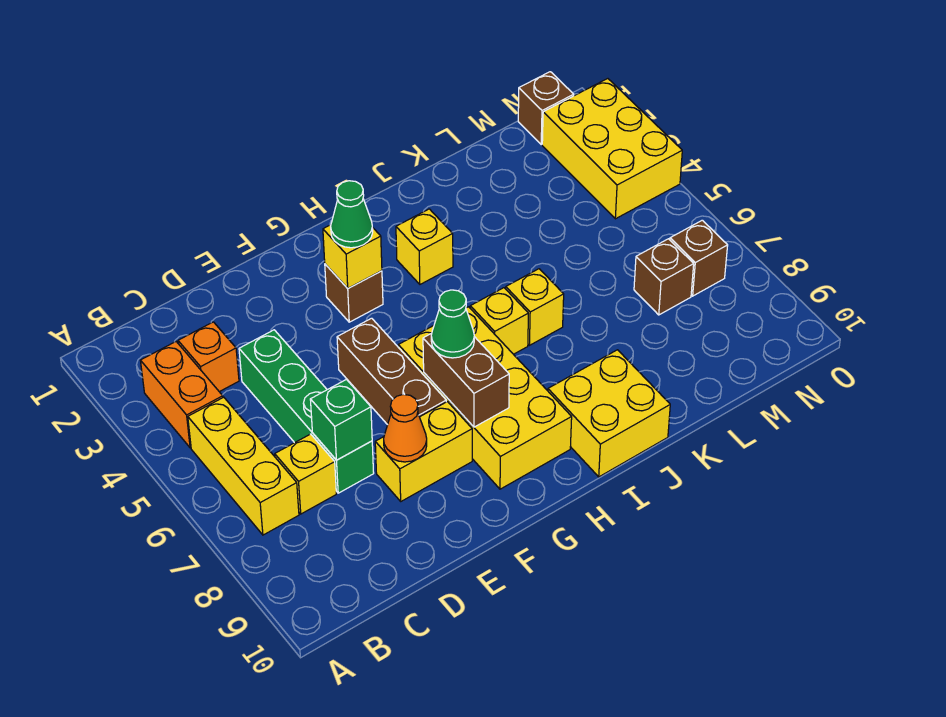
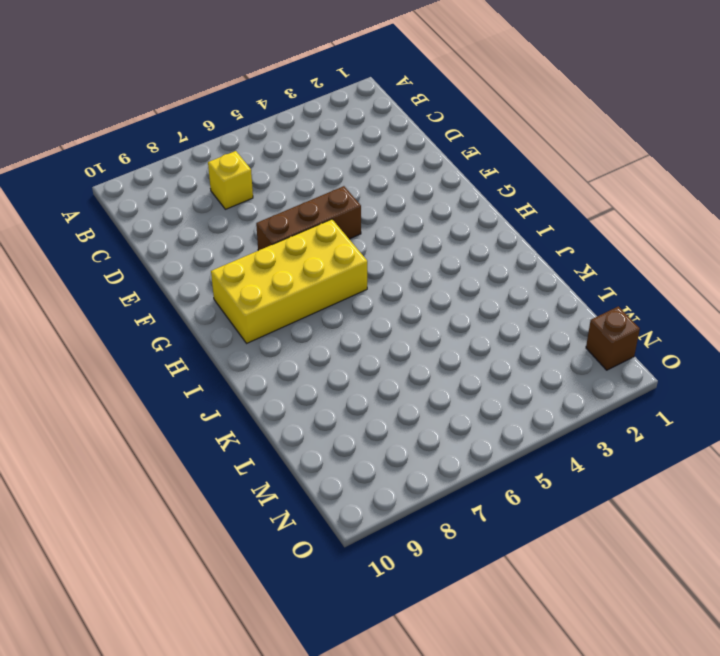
none -> orange 1x2 brick [140,342,223,448]
none -> yellow 1x3 brick [188,397,299,535]
none -> orange 1x1 brick [178,322,239,392]

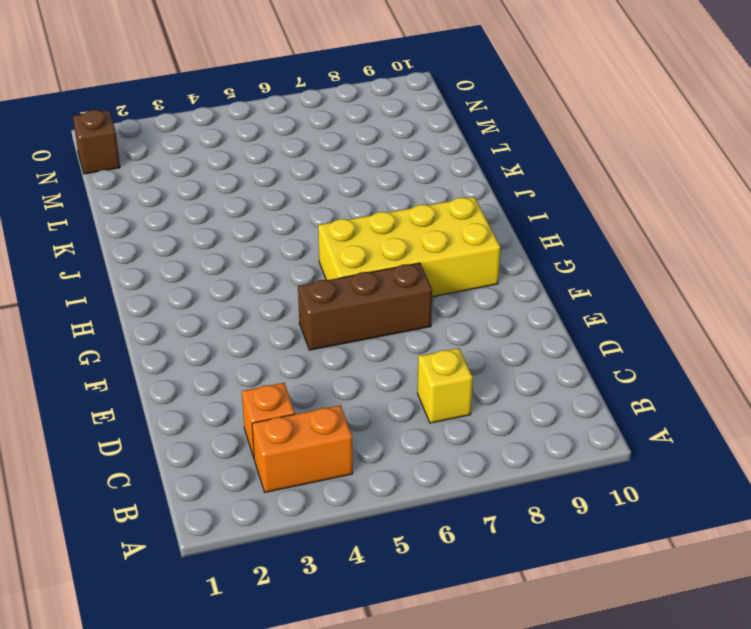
none -> yellow 1x3 brick [188,397,299,535]
none -> green 1x4 brick [239,330,374,493]
none -> yellow 1x2 brick [375,402,472,501]

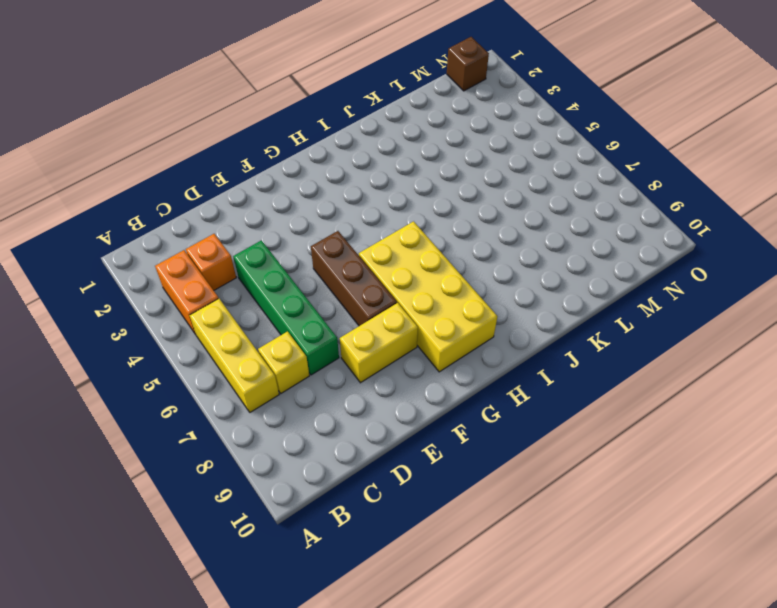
none -> brown 1x1 brick [325,264,383,322]
none -> yellow 1x1 brick [396,209,453,284]
none -> yellow 1x1 brick [470,288,528,354]

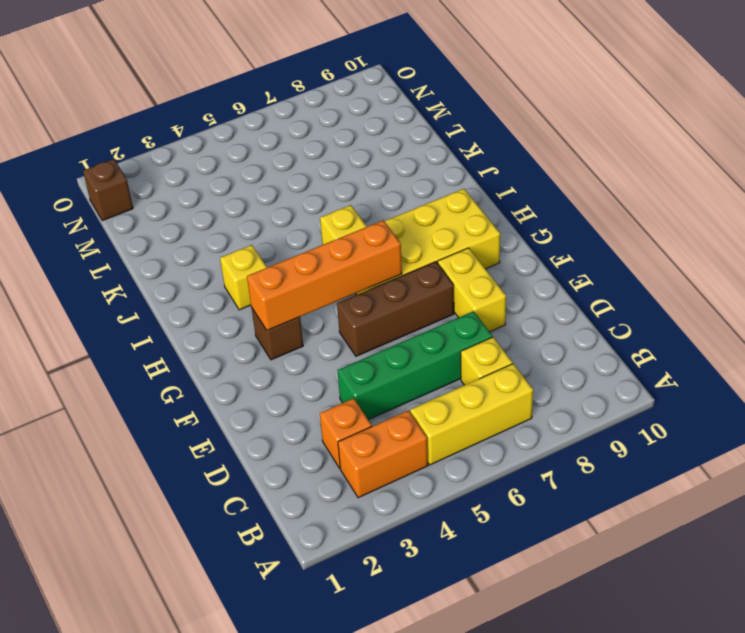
orange 1x4 brick [247,220,402,331] -> yellow 1x1 brick [323,225,382,288]
none -> yellow 2x2 brick [548,350,670,477]
none -> yellow 1x1 brick [506,269,564,345]
none -> brown 1x1 brick [634,239,694,315]

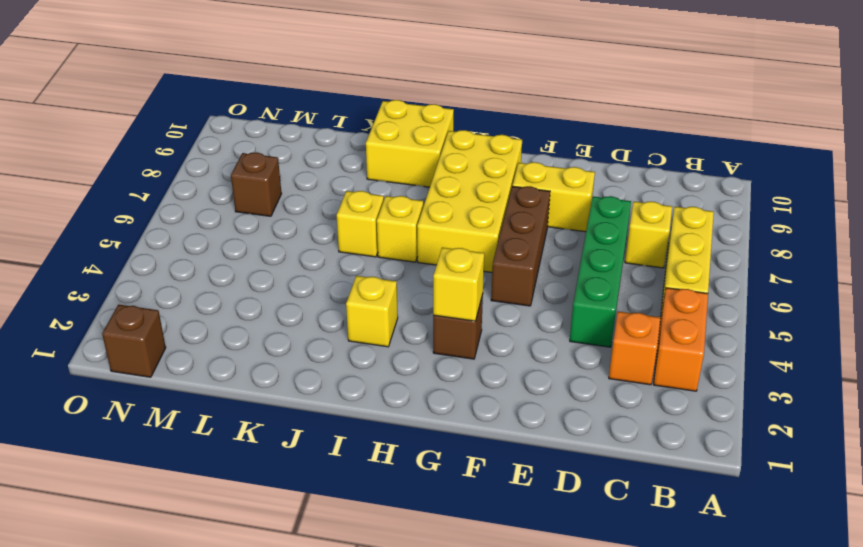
none -> yellow 2x3 brick [542,79,682,219]
none -> brown 1x1 brick [670,220,728,296]
none -> green 1x1 brick [310,380,372,460]

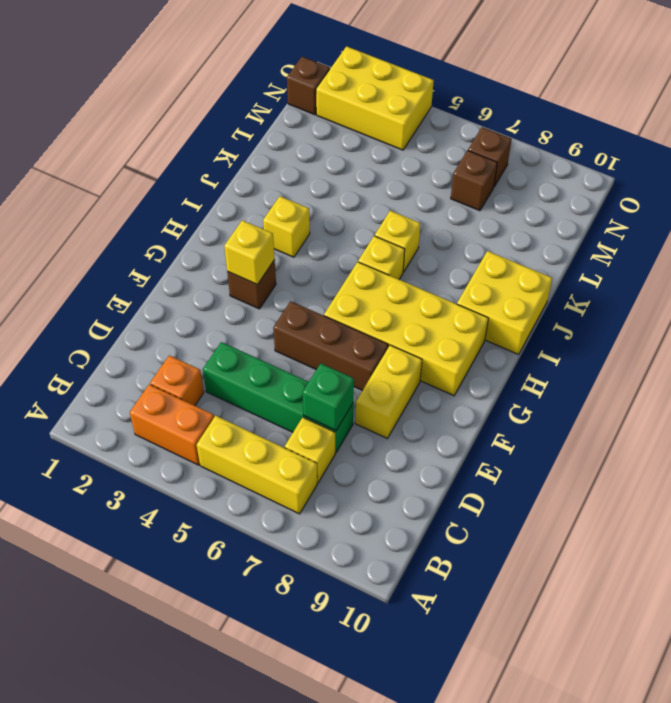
none -> orange 1x1 cone [384,394,427,462]
none -> brown 1x2 brick [423,334,509,427]
none -> green 1x1 cone [331,181,373,248]

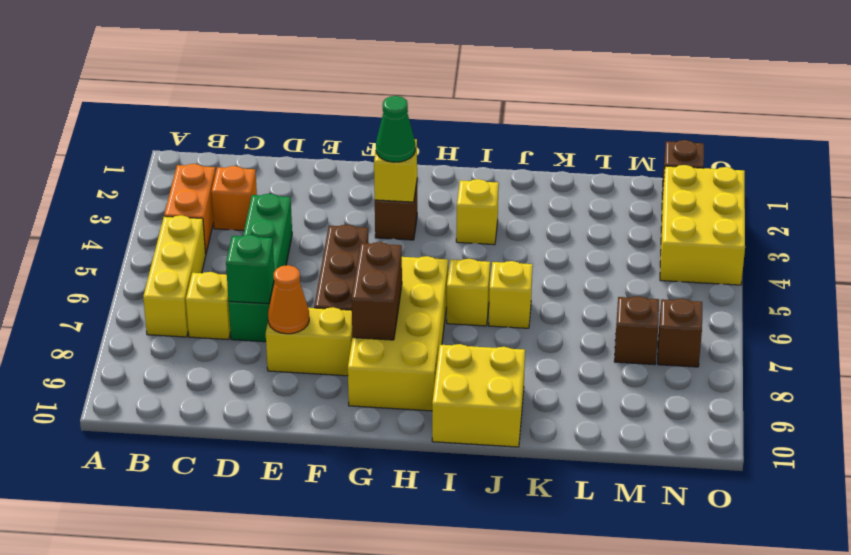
none -> green 1x1 cone [431,290,474,358]

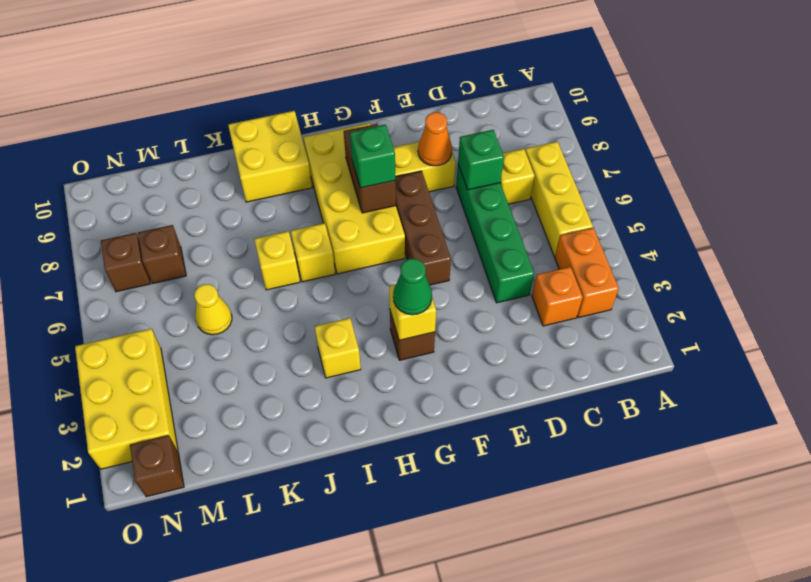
green 1x1 brick [350,125,395,188] -> green 1x1 cone [431,290,474,358]
yellow 1x1 cone [194,284,232,335] -> none

